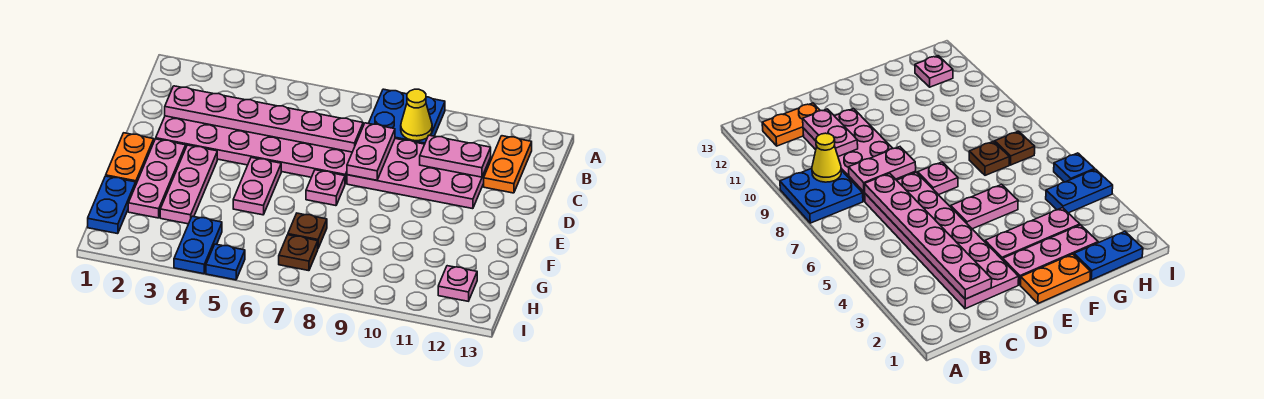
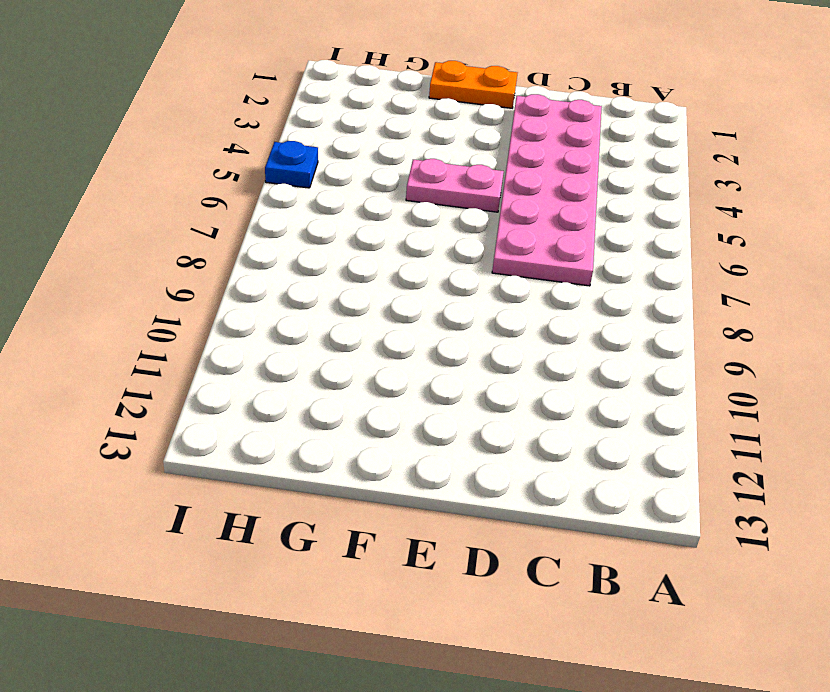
none -> blue 2x2 plate [368,89,445,144]
none -> orange 1x2 plate [484,136,532,193]
none -> pink 2x4 plate [347,139,491,209]

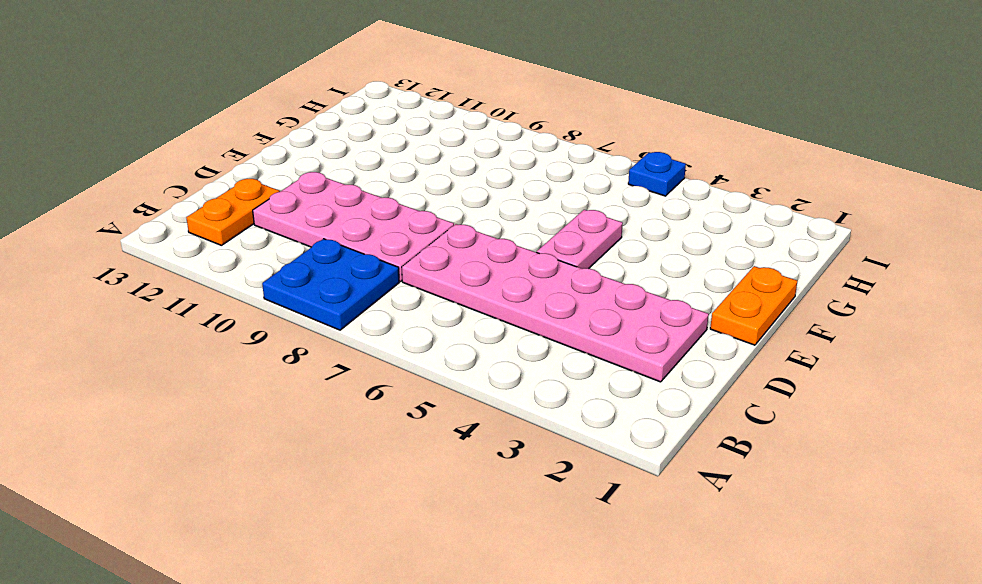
none -> pink 1x3 plate [128,139,186,218]
none -> pink 1x3 plate [160,145,217,224]
none -> pink 1x1 plate [306,170,345,206]

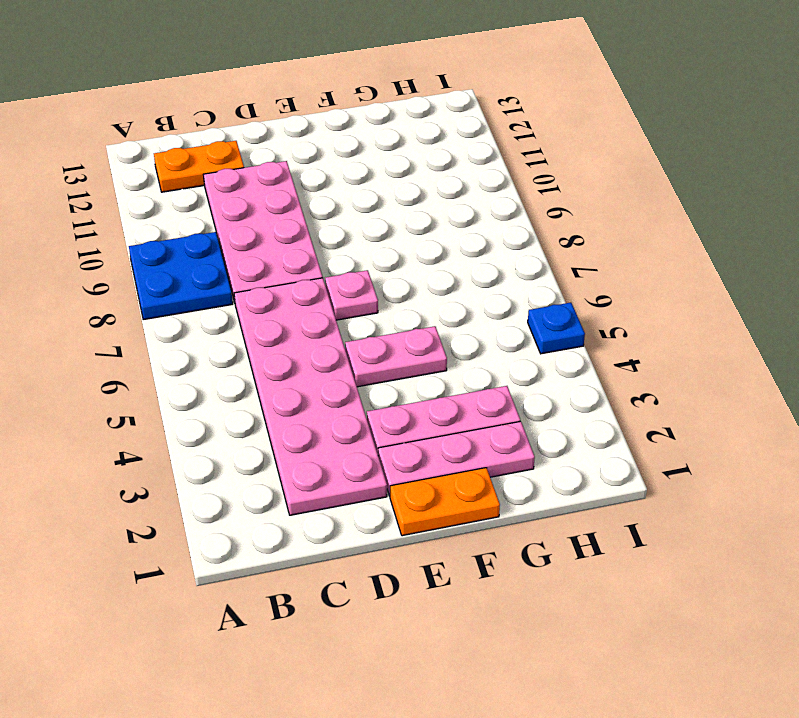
none -> blue 1x2 plate [88,176,136,234]
none -> brown 1x1 plate [288,213,327,248]
none -> blue 1x2 plate [174,216,222,274]

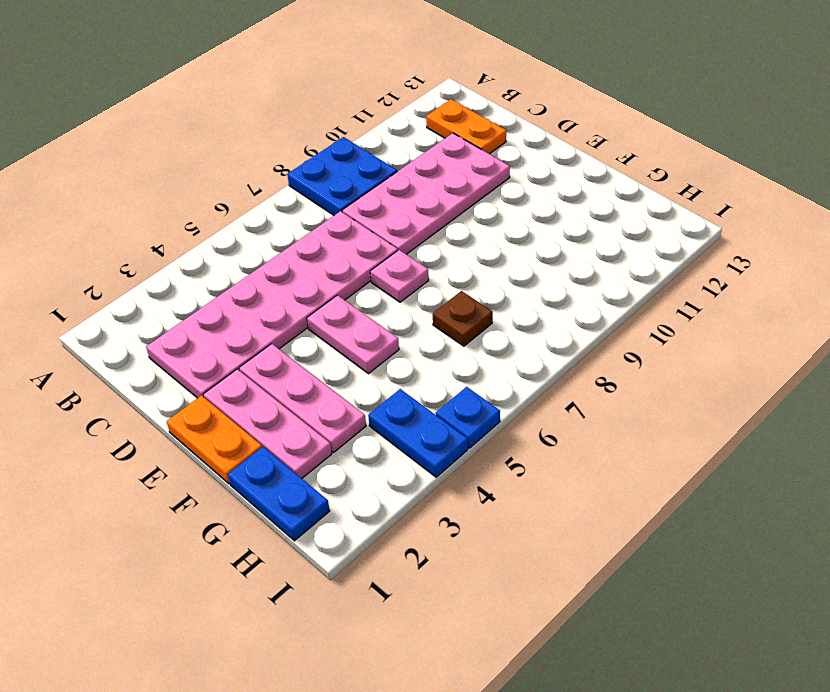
none -> brown 1x1 plate [279,235,318,271]
none -> pink 1x1 plate [438,266,477,301]
none -> yellow 1x1 cone [401,89,432,141]

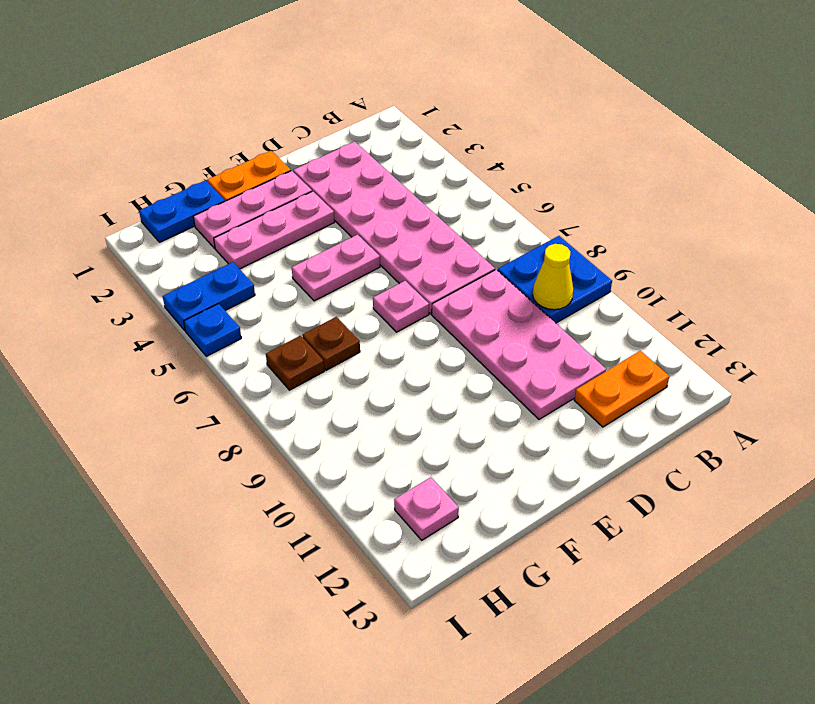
none -> pink 1x6 plate [165,86,363,152]
none -> pink 1x2 plate [347,123,395,180]
none -> pink 1x2 plate [420,135,491,177]

